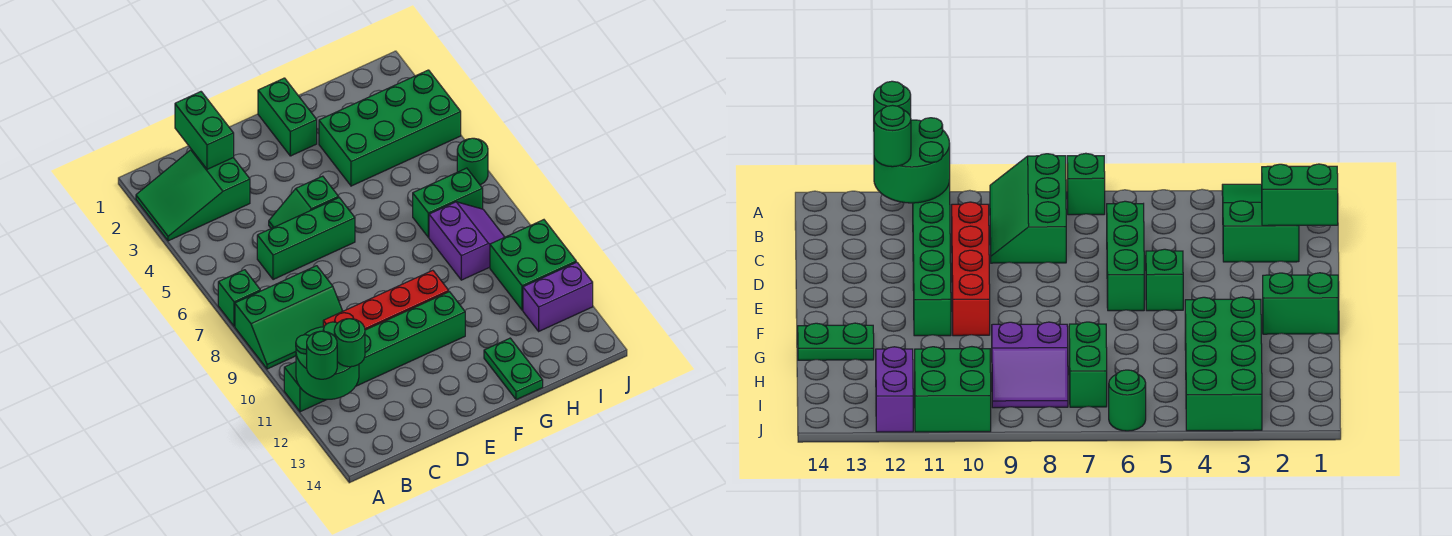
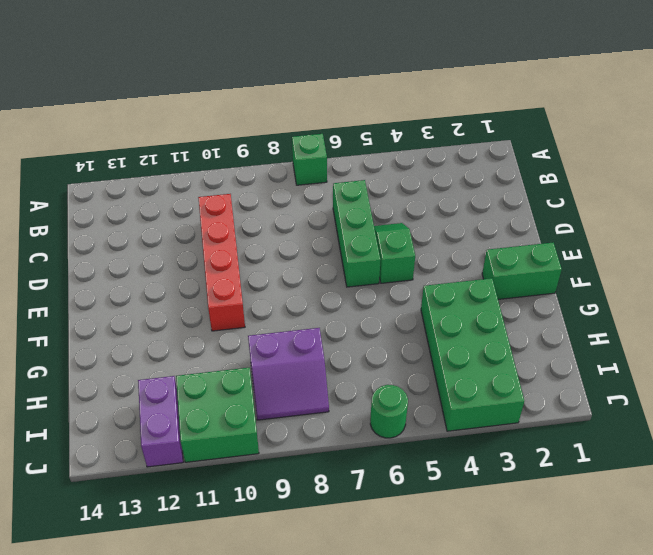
none -> green 2x3 slope [136,149,250,241]
none -> green 2x3 slope [235,266,343,369]
none -> green 1x6 brick [284,292,465,412]

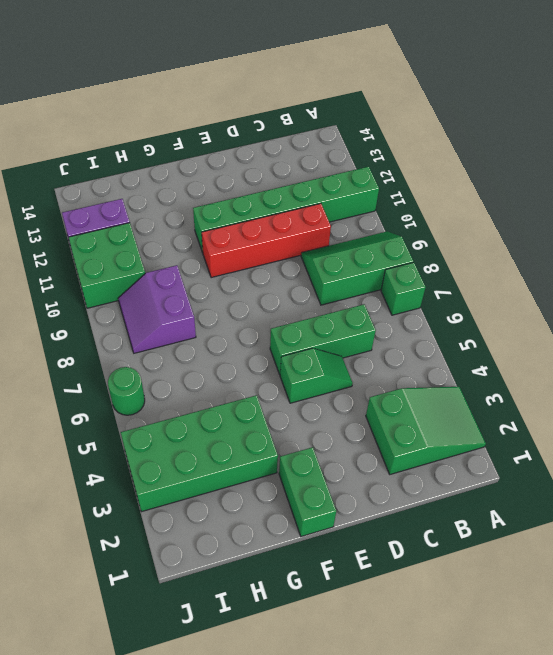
none -> green 1x2 plate [484,338,543,400]
none -> green 1x2 brick [413,168,483,237]
none -> green 2x2 round brick [296,322,359,399]

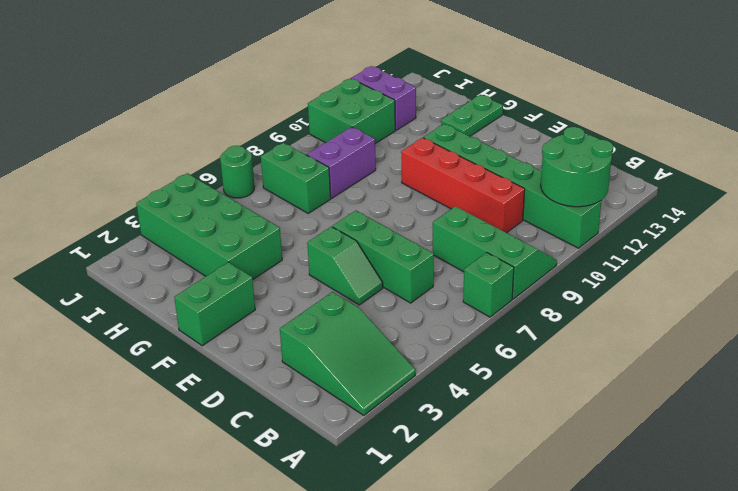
none -> green 1x2 brick [175,92,234,169]
none -> green 1x1 round brick [307,331,337,379]
none -> green 1x1 round brick [334,319,365,367]

